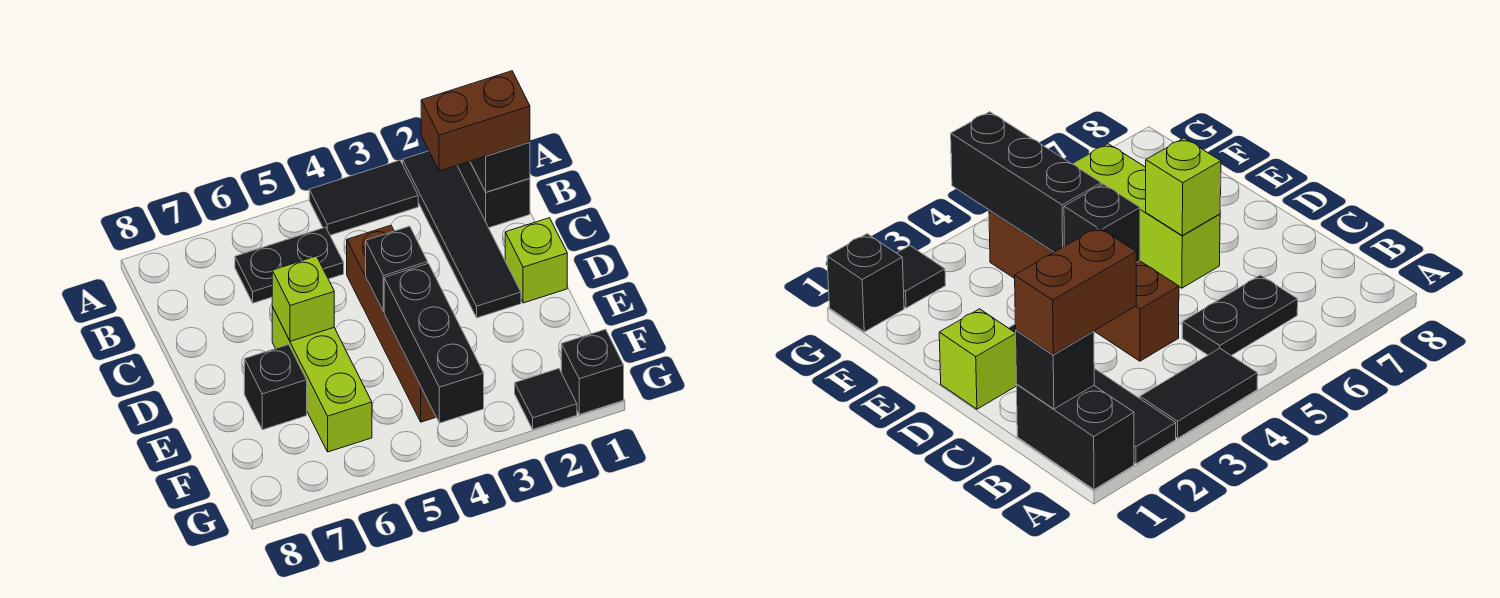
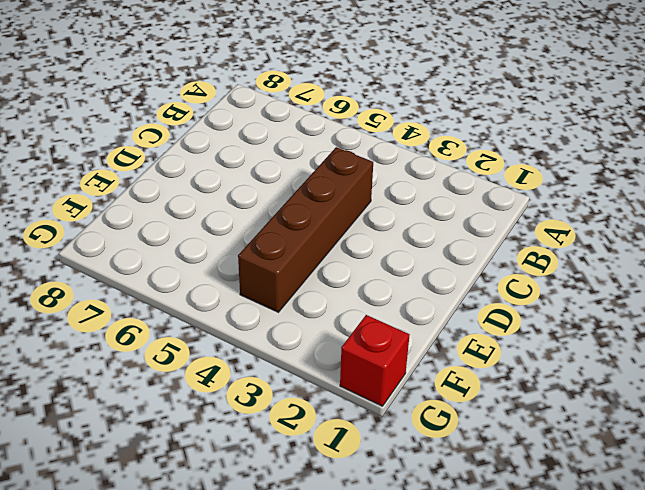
red 1x1 brick [340,315,409,406] -> black 1x1 brick [561,329,624,415]
none -> black 1x2 brick [457,161,530,228]
none -> black 1x4 tile [403,151,521,318]
none -> black 1x2 tile [309,160,418,235]

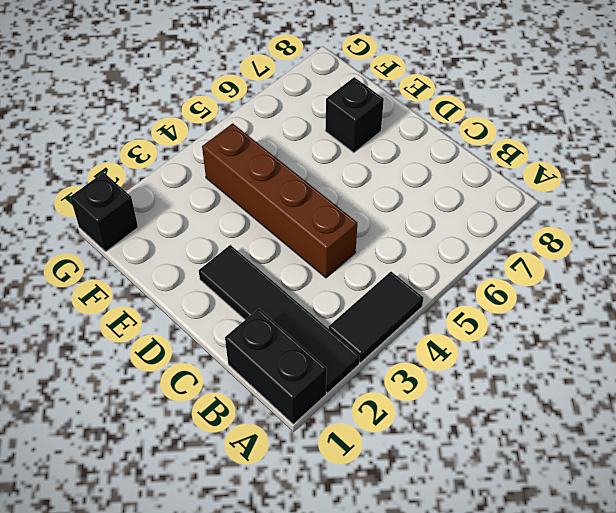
none -> black 1x2 plate [235,227,344,303]
none -> lime 1x1 brick [505,218,567,303]
none -> lime 1x3 brick [272,307,372,452]

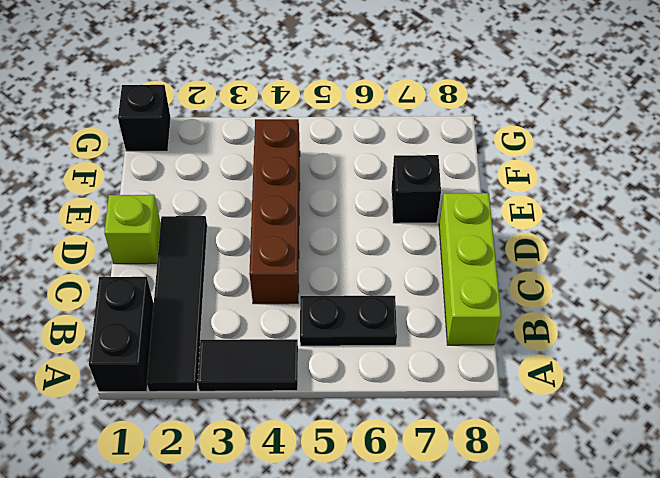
lime 1x3 brick [439,193,501,345] -> lime 1x3 brick moved to [272,307,372,452]
none -> black 1x1 tile [515,369,577,429]
none -> black 1x1 brick [470,142,530,192]
none -> black 1x1 brick [366,226,428,311]

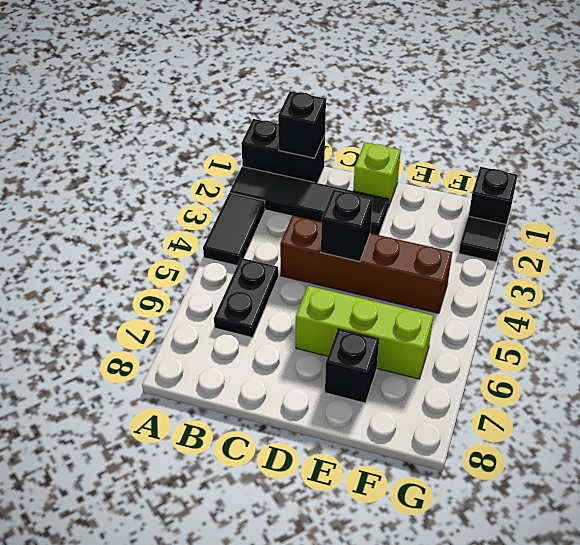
none -> lime 1x1 brick [272,256,334,341]
none -> black 1x3 brick [384,264,484,423]
none -> brown 1x2 brick [421,71,530,171]

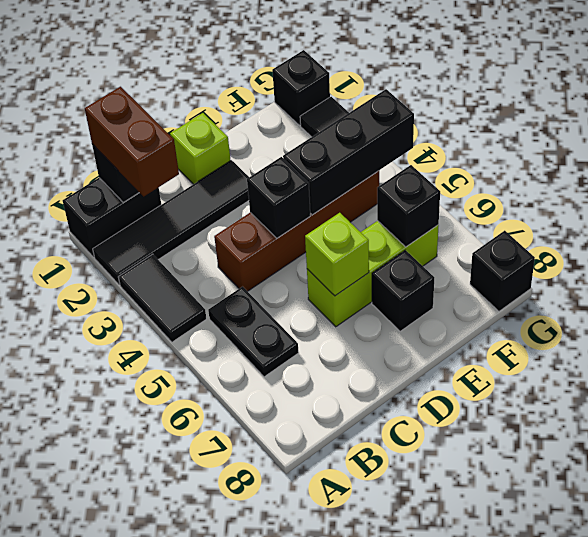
black 1x1 brick [377,165,440,247] -> none
black 1x1 brick [470,231,535,311] -> none

